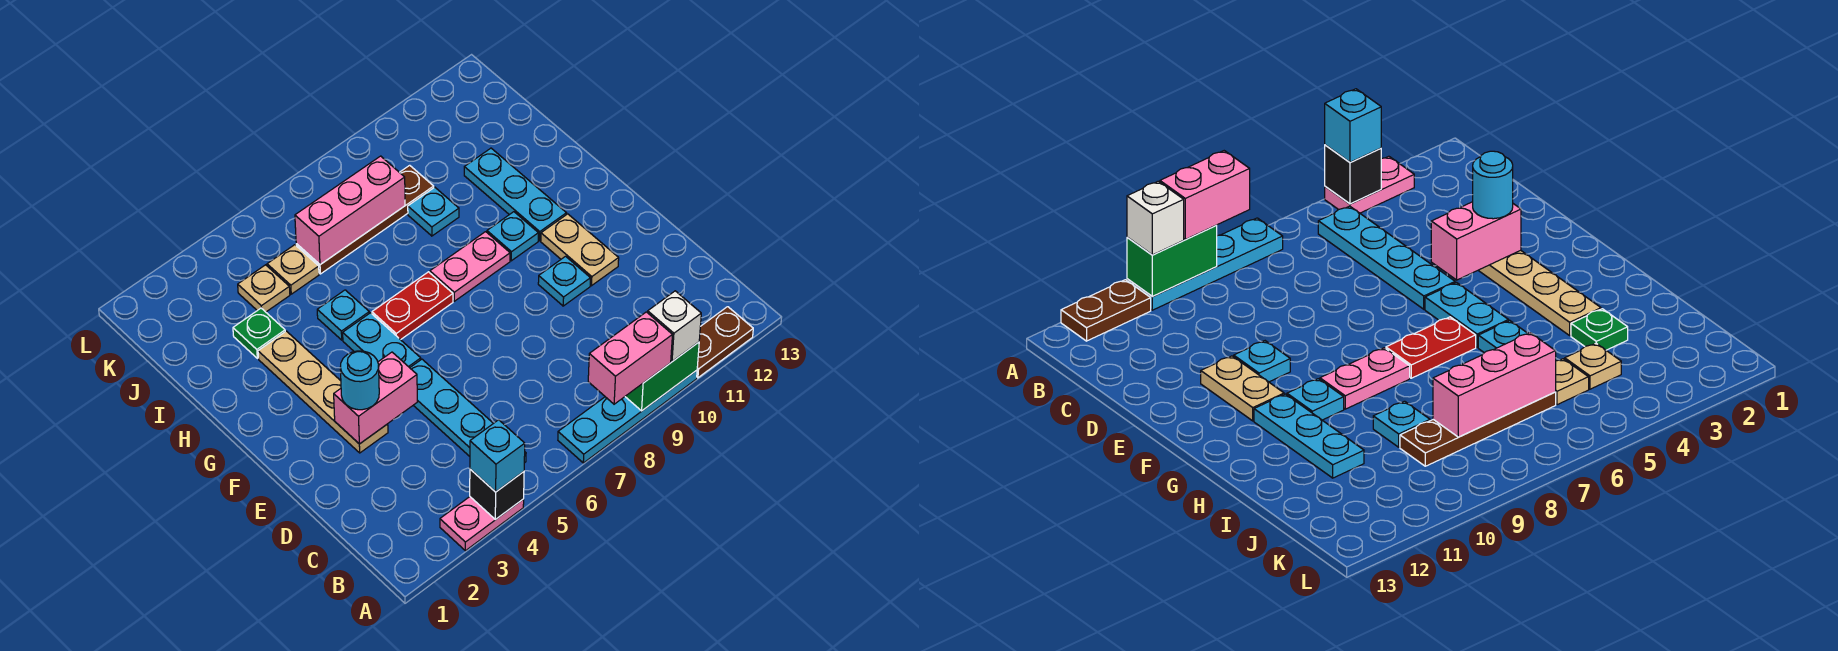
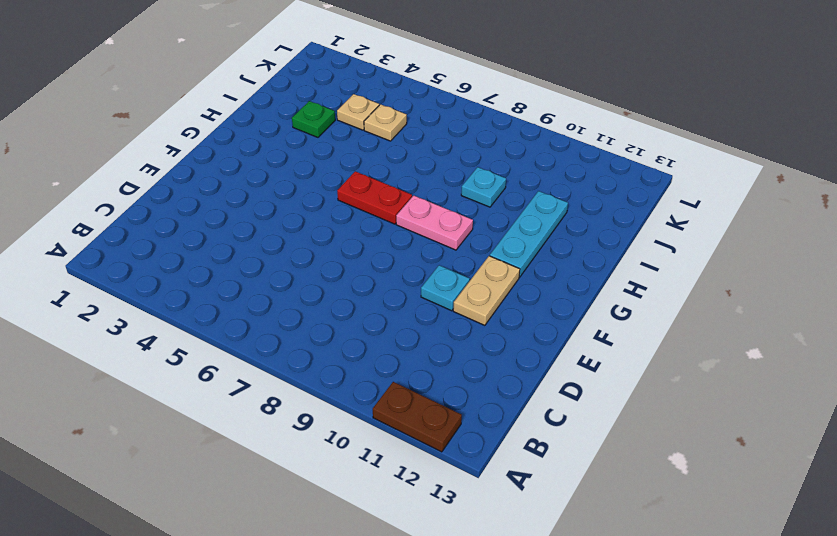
none -> pink 1x2 plate [440,497,524,551]
none -> cyan 1x4 plate [558,370,697,463]
none -> cyan 1x4 plate [410,359,526,463]

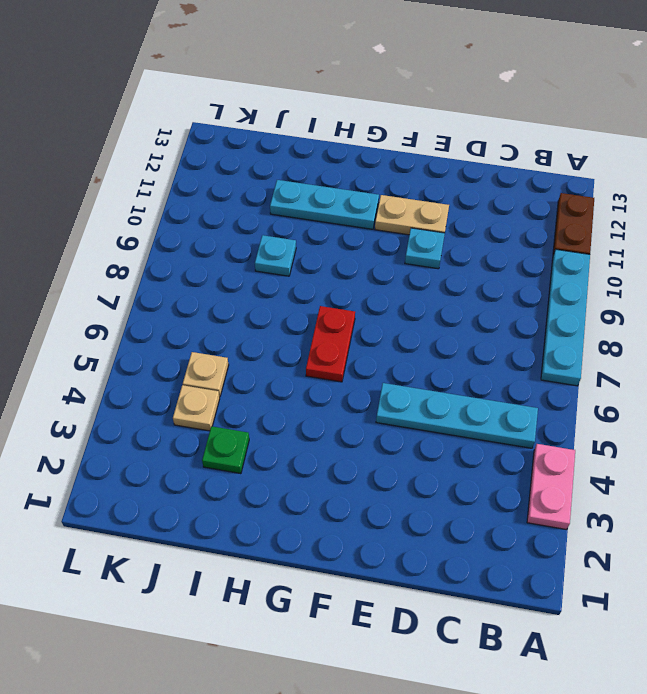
none -> tan 1x4 plate [258,331,388,453]
none -> cyan 1x2 plate [343,313,421,368]
none -> pink 1x2 plate [430,232,510,301]

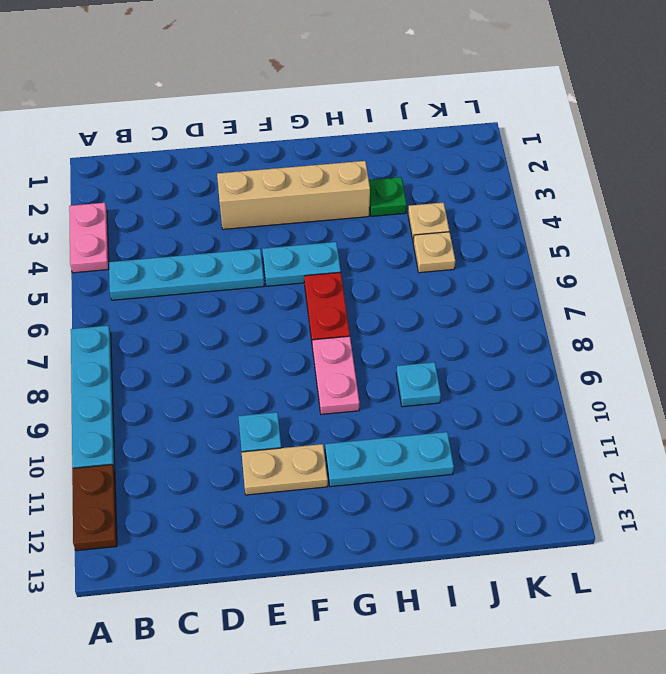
tan 1x4 brick [217,161,370,229] -> tan 1x4 plate [258,331,388,453]
none -> cyan 1x1 plate [487,212,538,261]
none -> cyan 1x1 plate [317,290,369,340]
none -> brown 1x4 plate [296,165,434,274]

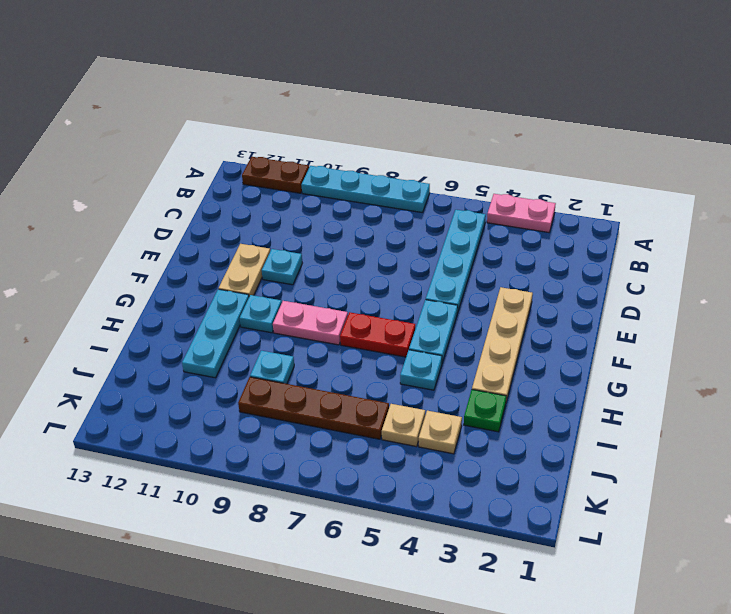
none -> black 1x1 brick [470,469,524,520]
none -> green 1x2 brick [625,342,699,411]
none -> pink 1x2 brick [334,352,417,444]

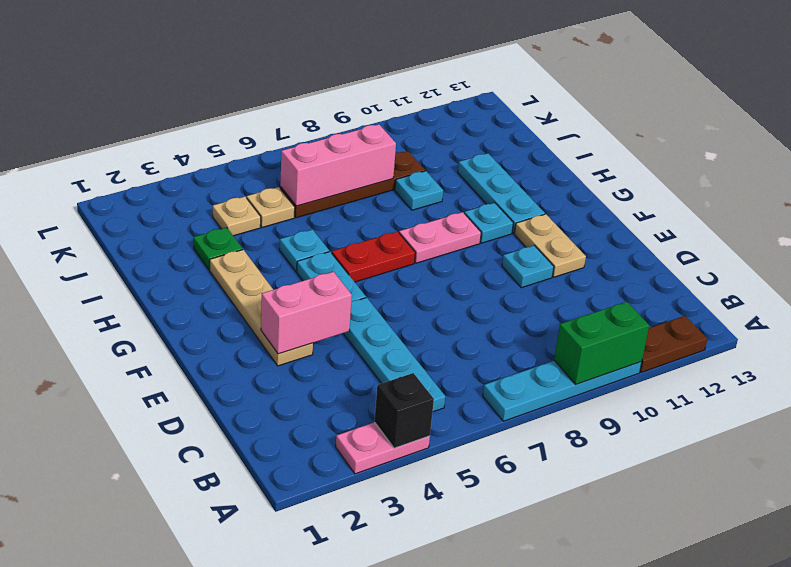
none -> cyan 1x1 brick [470,420,525,492]
none -> pink 1x2 brick [588,312,672,404]
none -> white 1x1 brick [648,291,701,361]

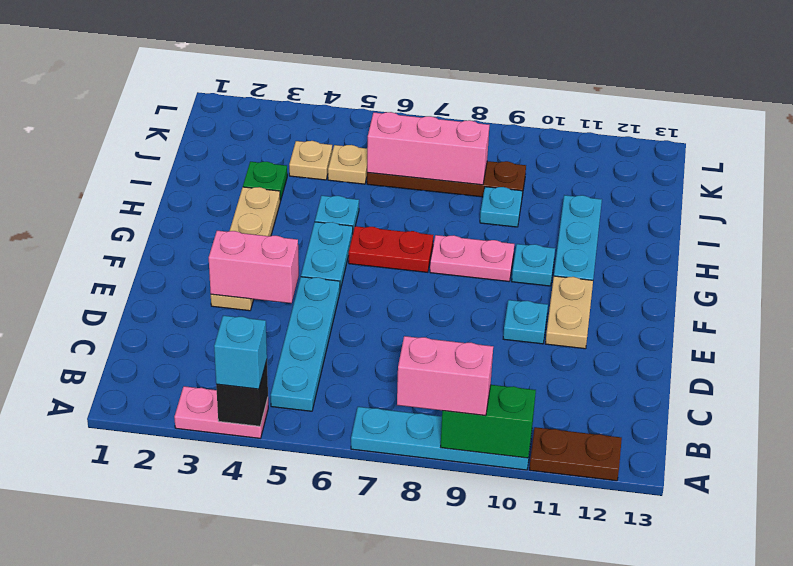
none -> white 1x1 brick [648,291,701,361]
none -> cyan 1x1 round brick [340,351,379,410]

